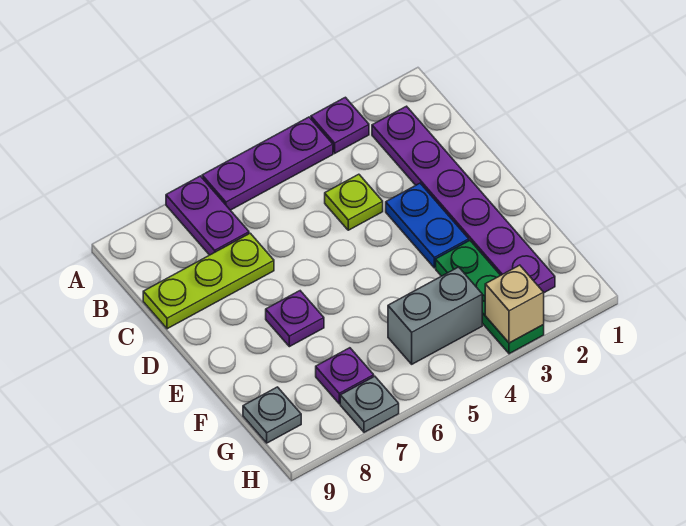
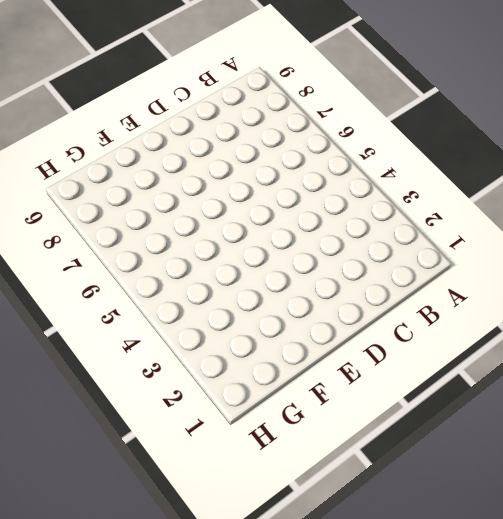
none -> purple 1x1 plate [311,97,369,153]
none -> purple 1x3 plate [202,117,333,210]
none -> purple 1x2 plate [166,176,249,255]

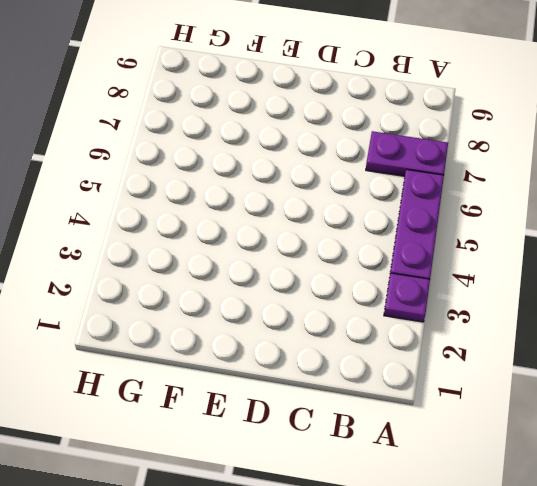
none -> purple 1x6 plate [372,106,555,293]
none -> lime 1x1 plate [325,174,383,230]
none -> lime 1x3 plate [143,233,274,329]

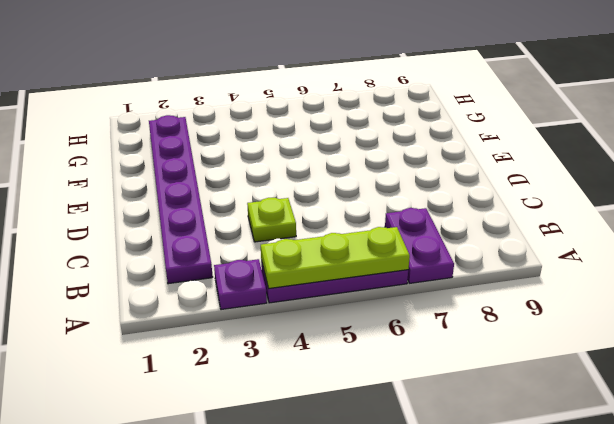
lime 1x3 plate [261,227,410,288] -> lime 1x3 plate moved to [143,233,274,329]
none -> blue 1x2 plate [386,183,469,268]
none -> purple 1x1 plate [266,291,324,347]
none -> green 1x3 plate [436,241,544,354]

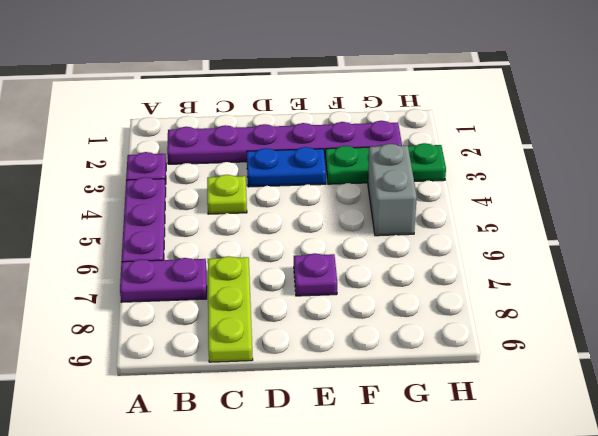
none -> purple 1x1 plate [316,348,374,404]
none -> grey 1x1 plate [243,387,301,443]
none -> grey 1x1 plate [340,376,399,432]

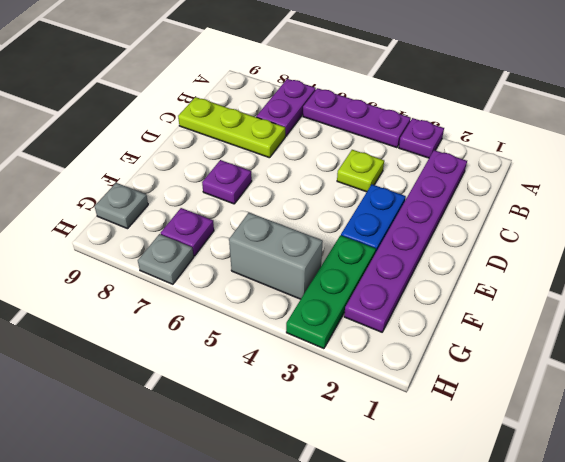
none -> tan 1x1 brick [485,265,544,343]

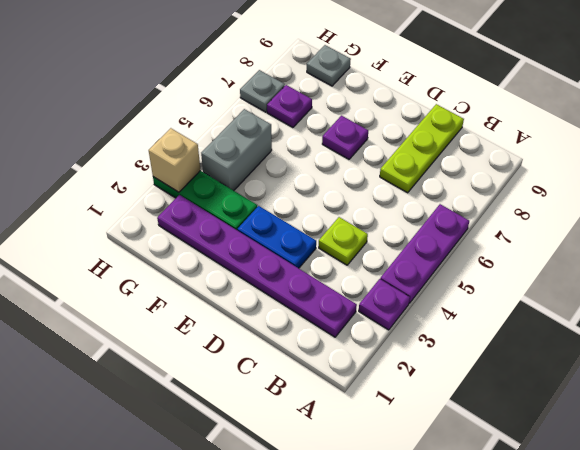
none -> purple 1x2 plate [166,176,249,255]

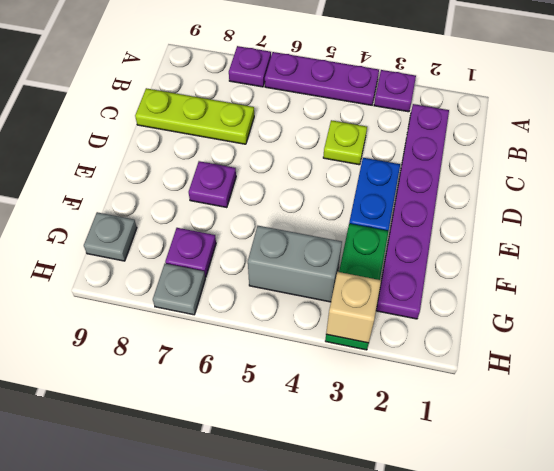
purple 1x1 plate [229,46,271,87] -> purple 1x2 plate [166,176,249,255]

